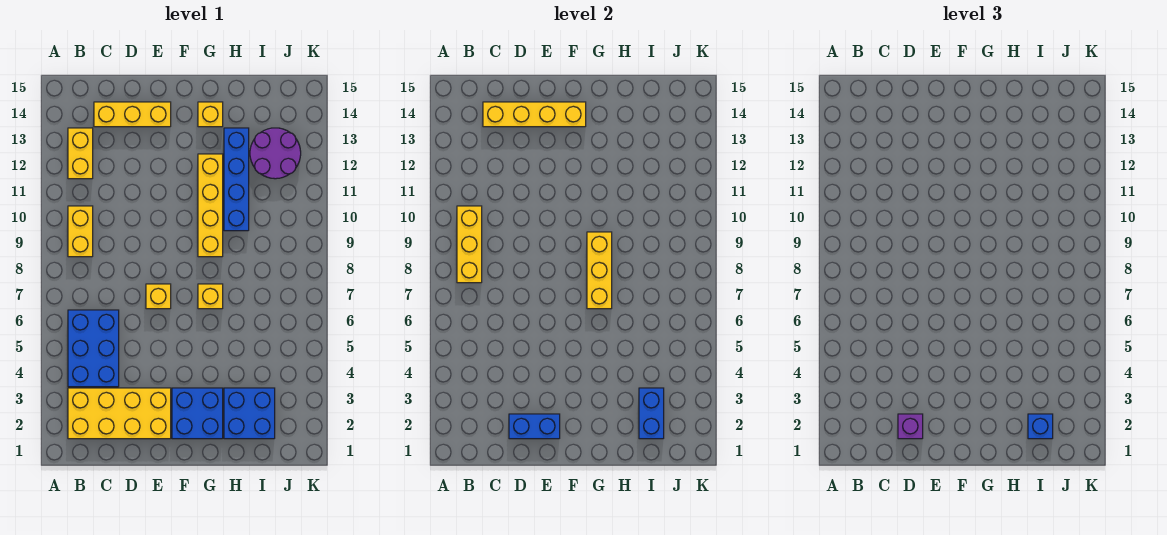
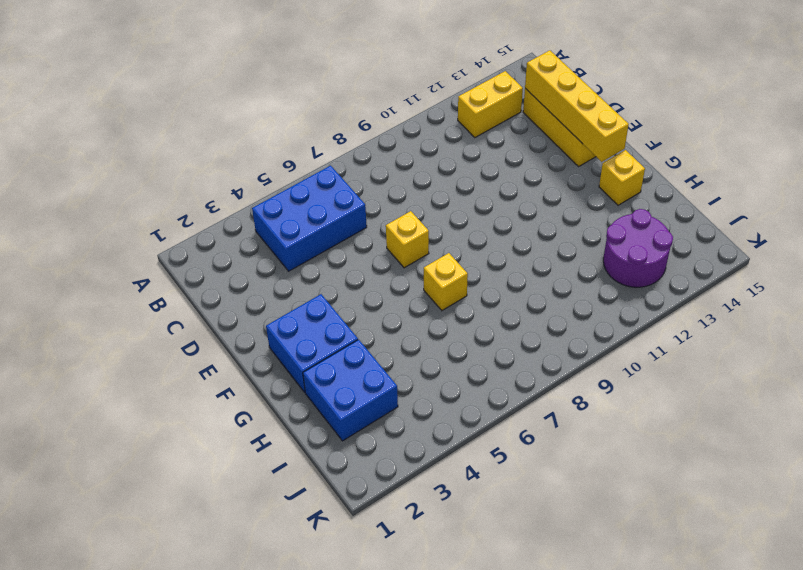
none -> yellow 2x4 brick [68,388,171,439]
none -> yellow 1x2 brick [68,206,93,257]
none -> yellow 1x4 brick [198,154,223,257]

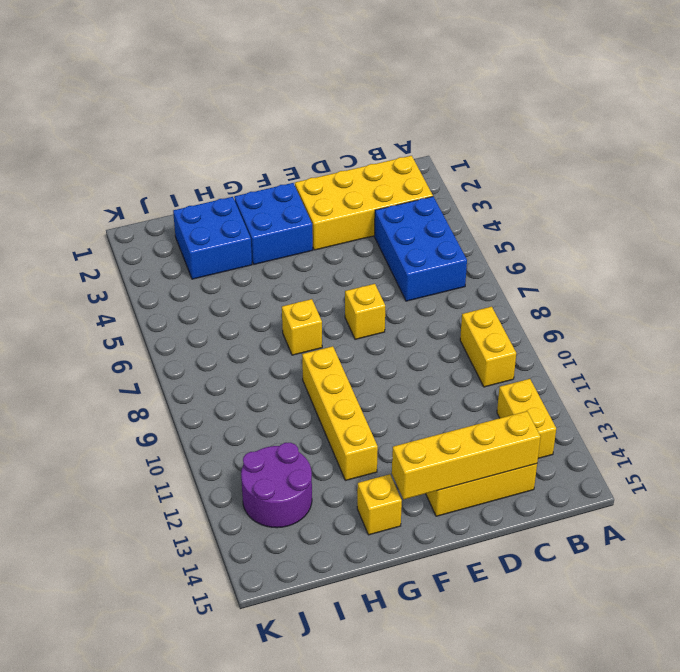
none -> blue 1x4 brick [224,128,249,231]
none -> yellow 1x3 brick [457,206,482,283]
none -> blue 1x2 brick [509,414,560,439]

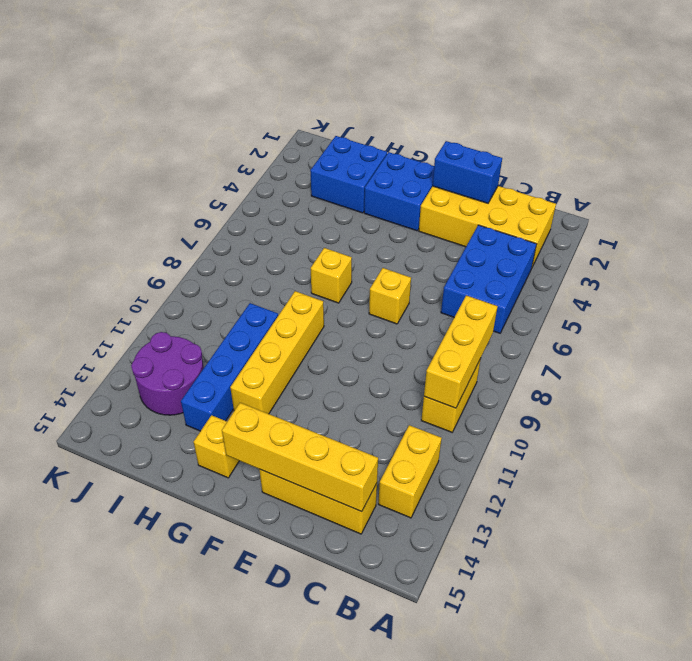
none -> yellow 1x3 brick [587,232,612,309]
none -> blue 1x2 brick [639,388,664,439]
none -> purple 1x1 brick [898,414,923,439]

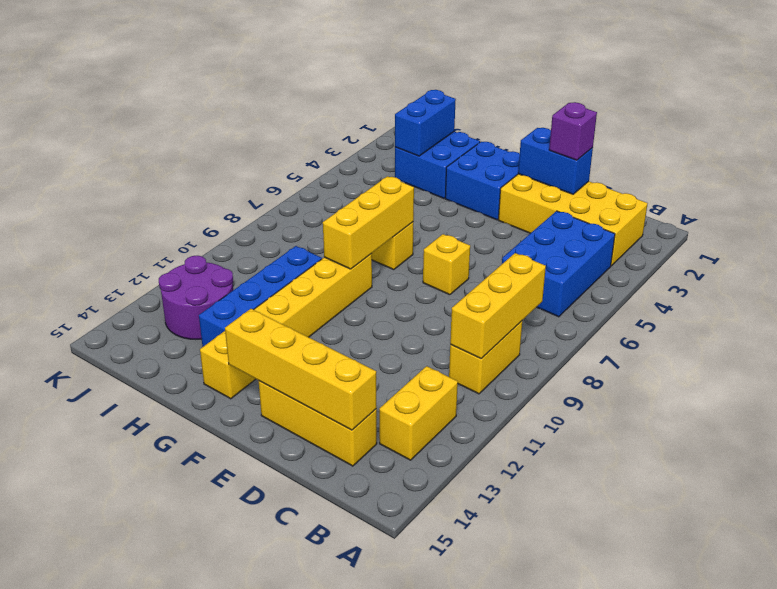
none -> blue 1x1 brick [1028,414,1053,439]

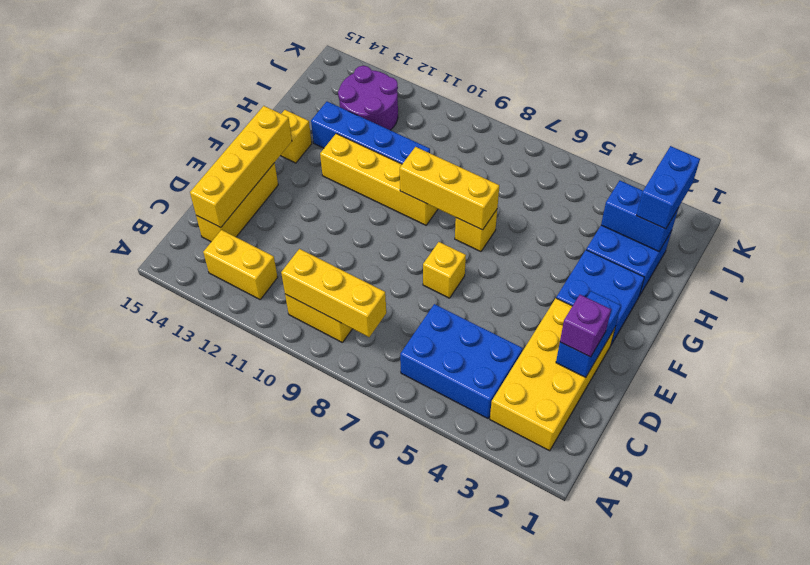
blue 1x2 brick [637,146,700,229] -> blue 1x1 brick [1028,414,1053,439]

